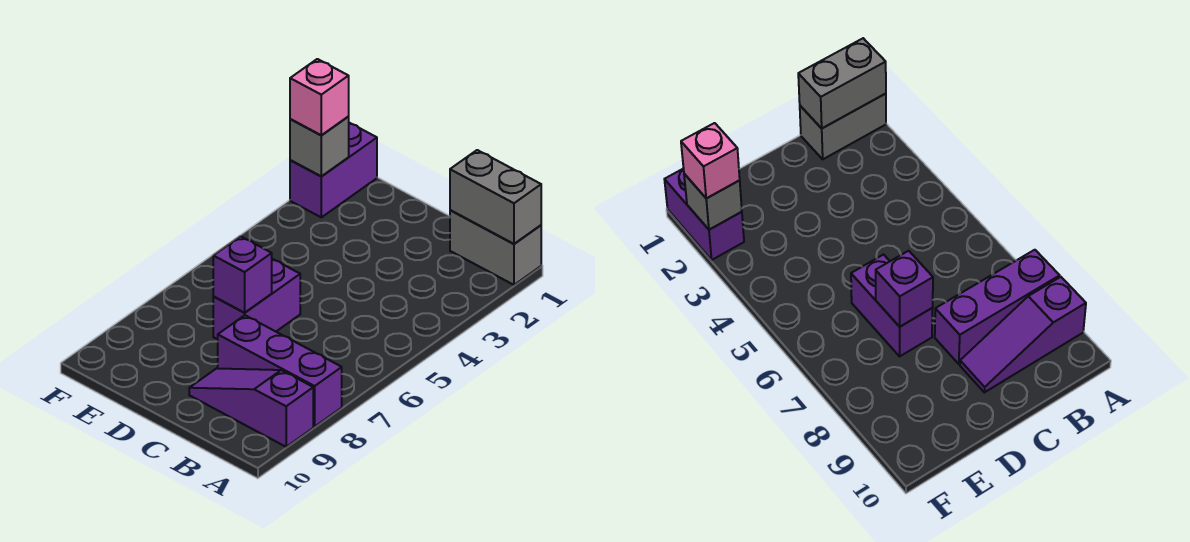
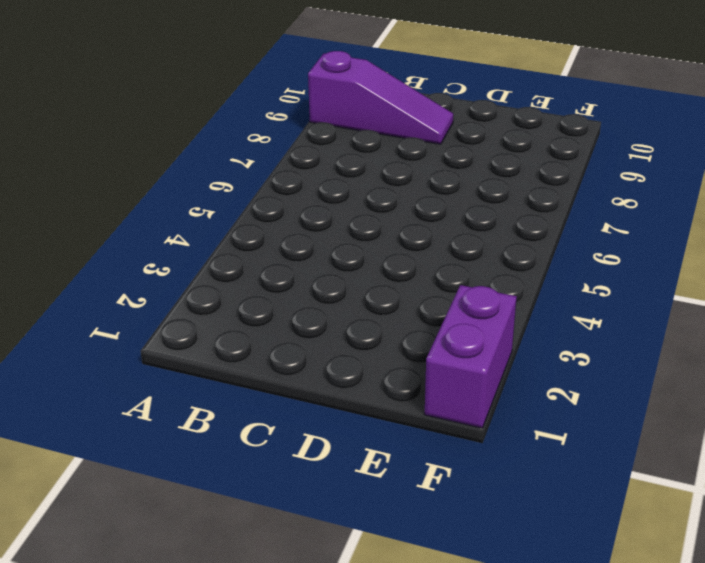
none -> grey 1x2 brick [450,210,541,285]
none -> purple 1x3 brick [218,315,342,427]

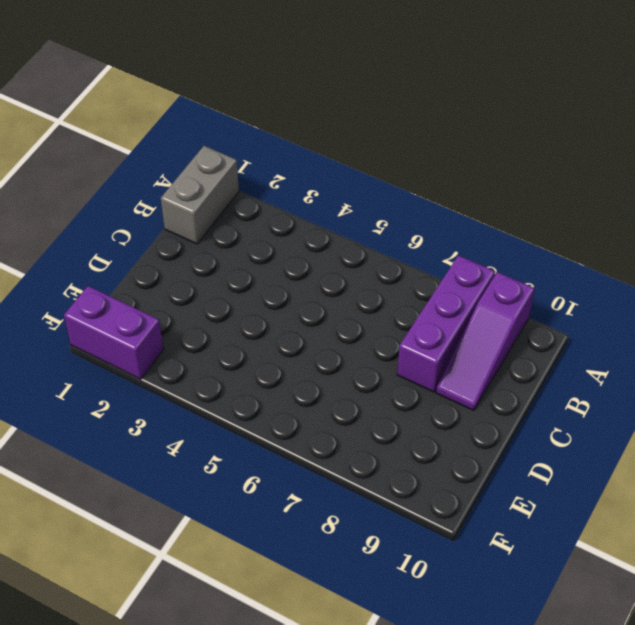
none -> purple 1x2 brick [213,259,300,339]
none -> grey 1x2 brick [450,150,541,244]

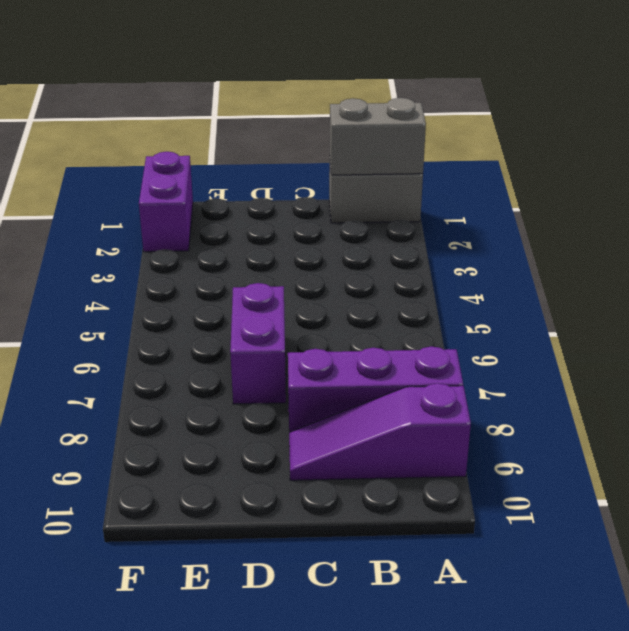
none -> purple 1x1 brick [213,236,272,313]
none -> grey 1x1 brick [290,117,349,176]

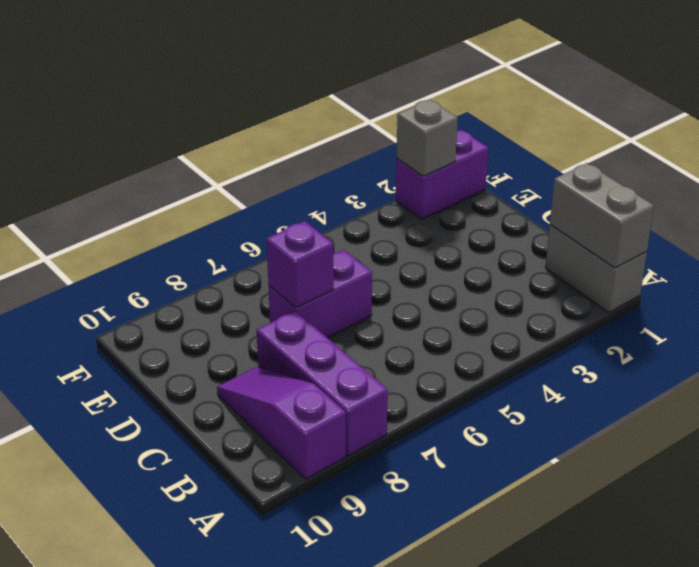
none -> pink 1x1 brick [290,59,349,135]

